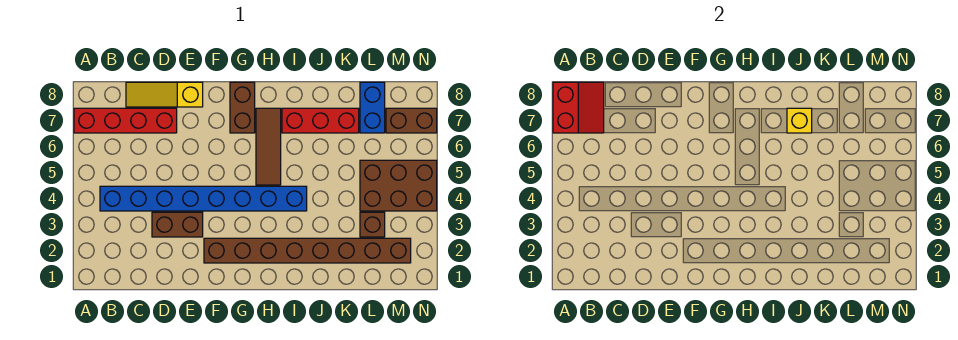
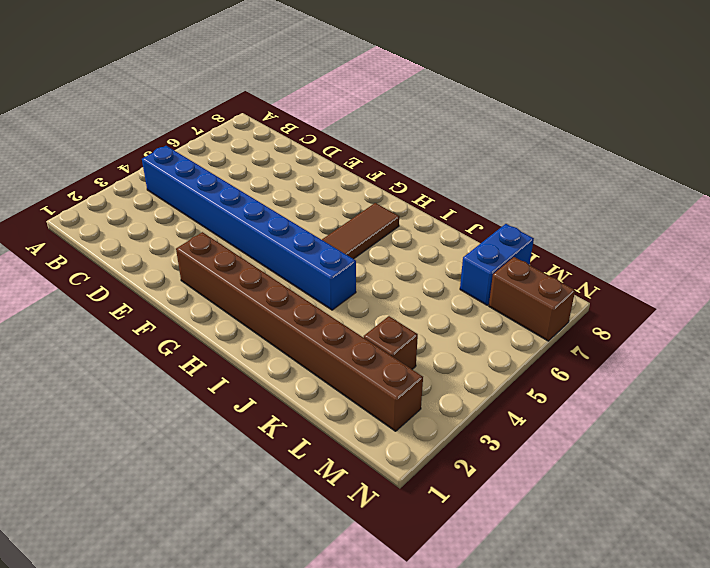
none -> red 1x4 brick [74,108,177,133]
none -> yellow 1x3 slope [126,82,203,107]
none -> brown 1x2 brick [152,212,203,237]

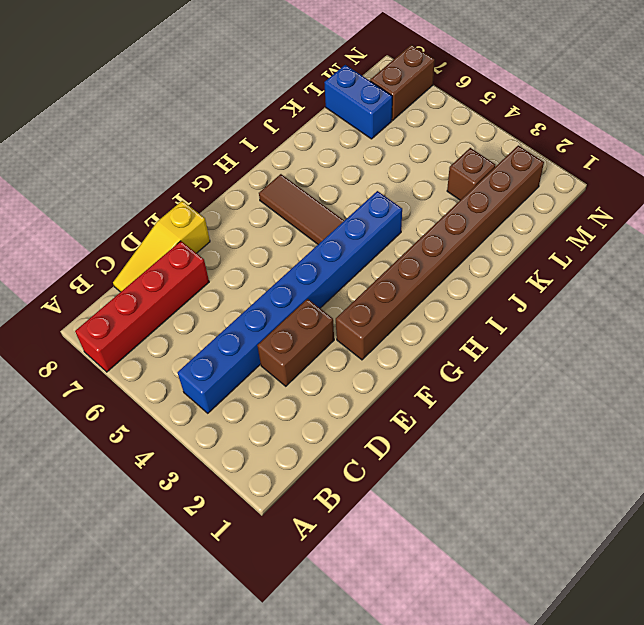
none -> brown 1x2 brick [230,82,255,133]
none -> red 1x3 brick [282,108,359,133]
none -> brown 2x3 brick [360,160,437,211]

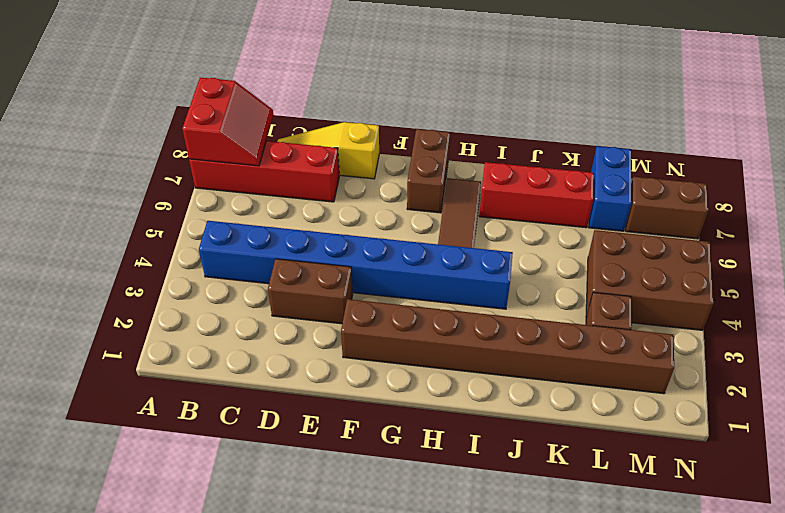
none -> yellow 1x1 brick [787,108,812,133]

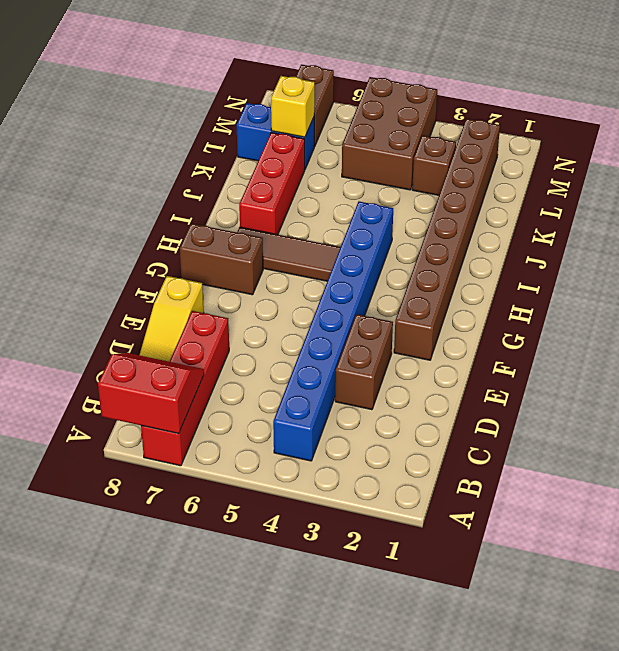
yellow 1x1 brick [271,76,315,137] -> yellow 1x1 brick moved to [787,108,812,133]

